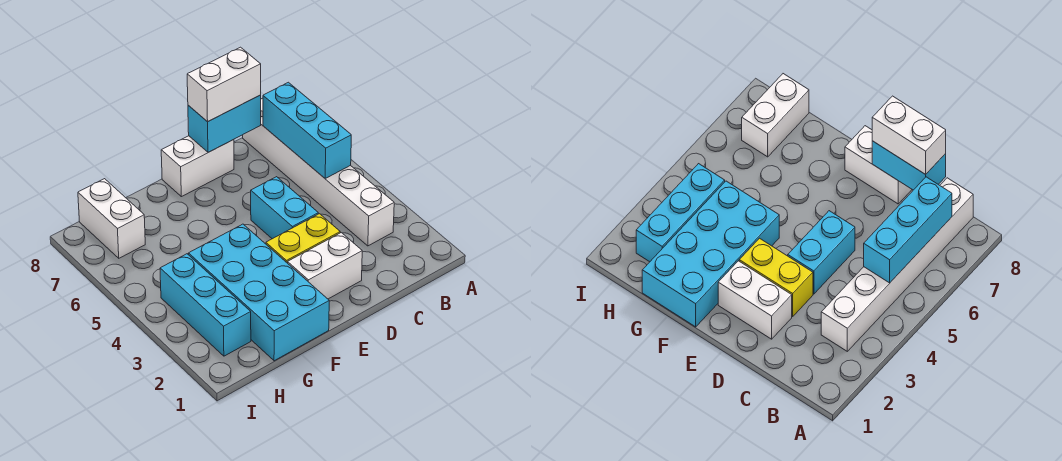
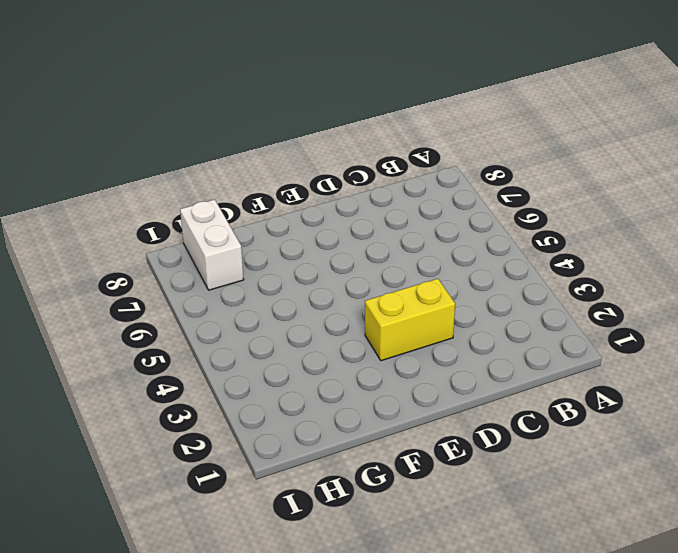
none -> white 1x6 brick [243,98,394,246]
none -> white 1x2 brick [288,233,362,299]

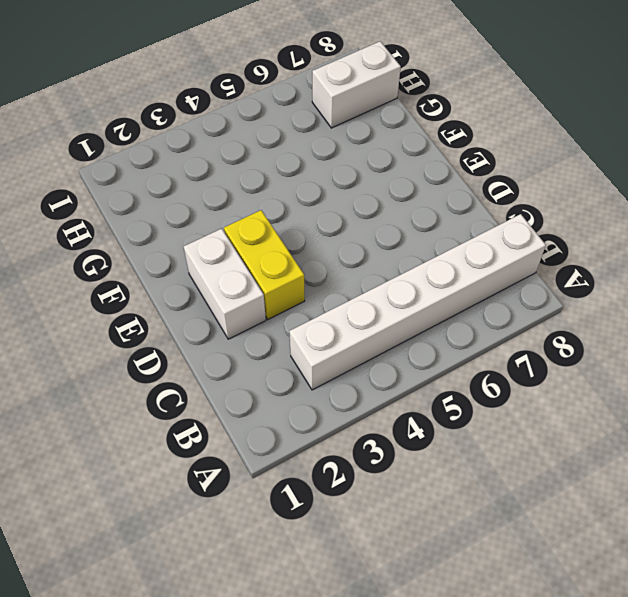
none -> cyan 1x2 brick [251,177,318,239]
none -> white 1x2 brick [161,136,234,197]

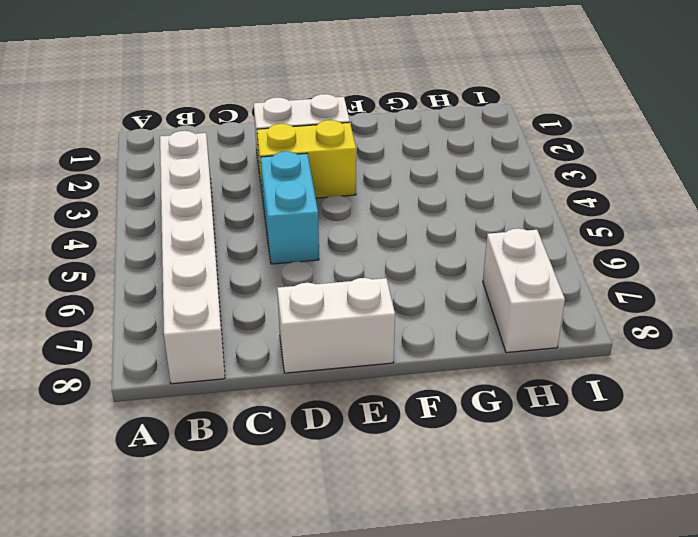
none -> cyan 2x4 brick [188,224,329,361]
none -> cyan 1x3 brick [160,254,251,356]

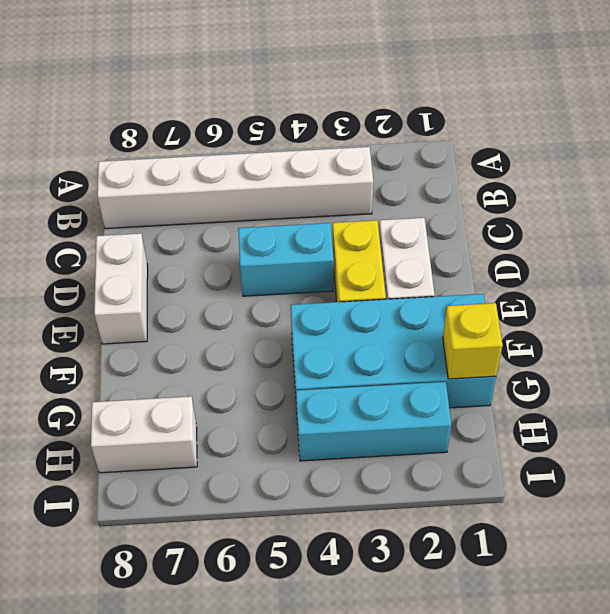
yellow 1x1 brick [443,303,503,379] -> none
none -> cyan 1x3 brick [263,82,351,178]
none -> cyan 1x2 brick [188,95,261,152]

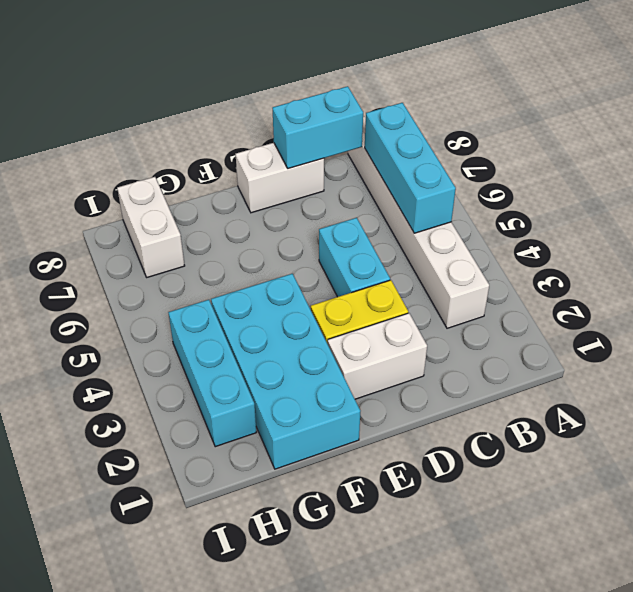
none -> white 1x2 brick [187,47,261,122]

